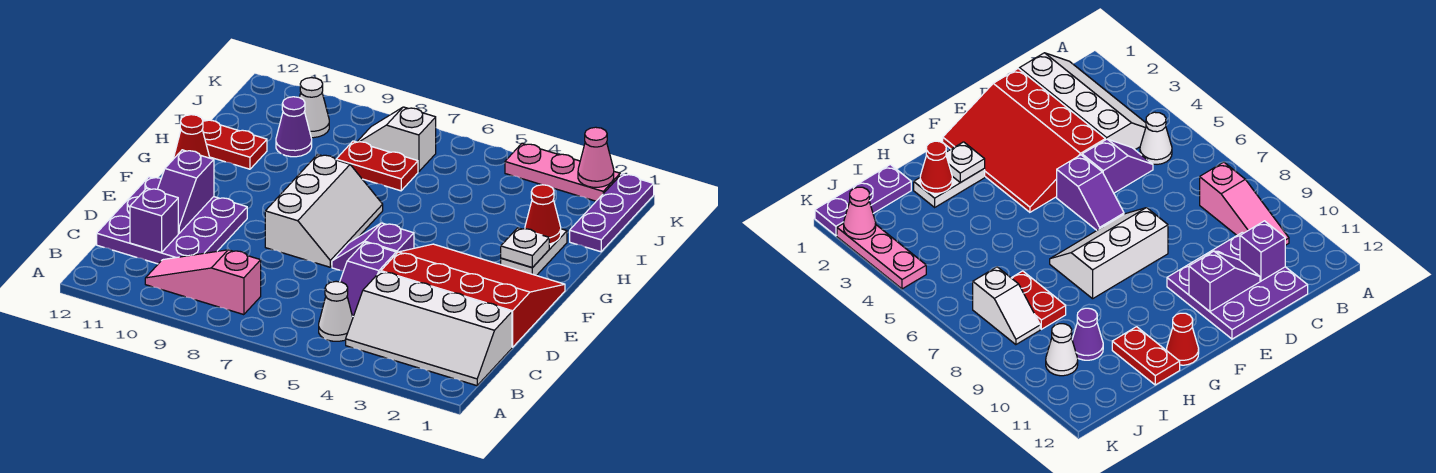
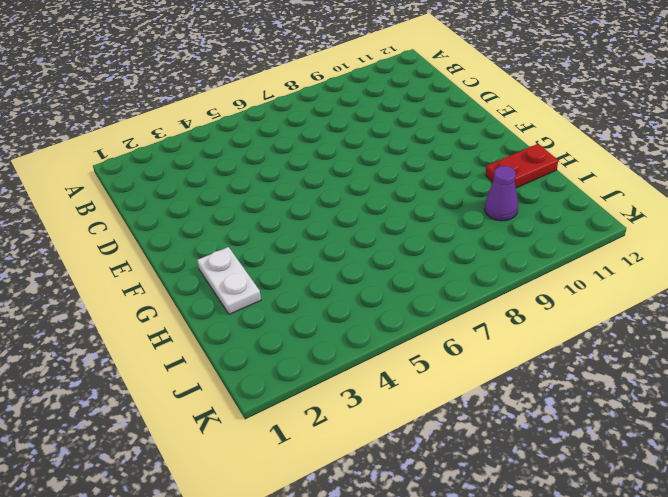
none -> white 2x4 slope [346,272,512,386]
none -> white 1x1 cone [319,281,353,341]
none -> pink 1x3 slope [145,250,261,315]

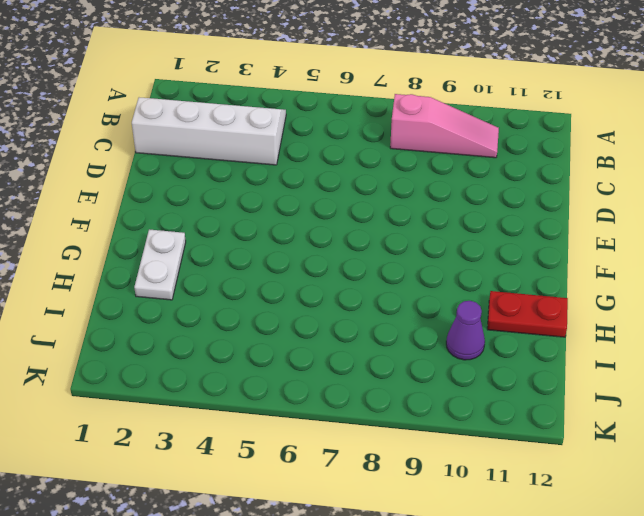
none -> white 1x1 cone [319,281,353,341]
none -> purple 1x2 slope [340,242,396,316]
none -> purple 3x3 plate [97,177,247,264]

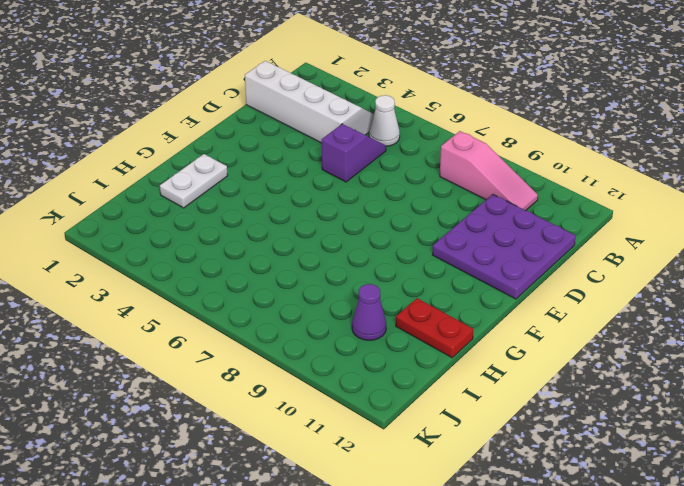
none -> red 3x4 slope [381,244,565,347]
none -> purple 1x2 slope [332,223,414,271]
none -> white 2x3 slope [265,155,383,267]

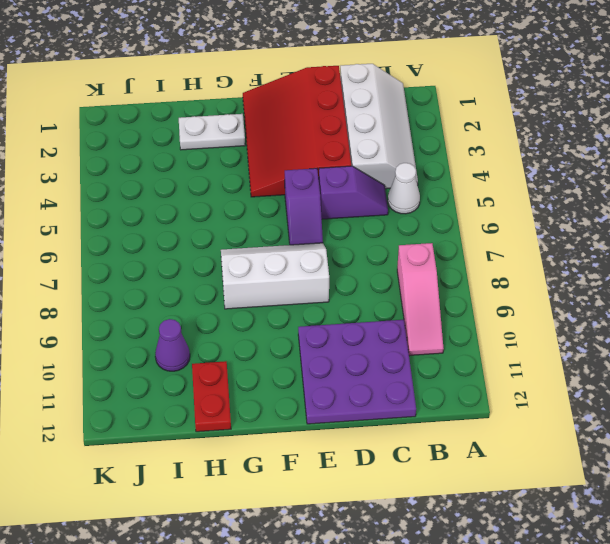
none -> red 1x1 cone [174,115,209,158]
none -> purple 1x3 plate [570,174,654,252]
none -> red 1x2 plate [336,141,418,191]

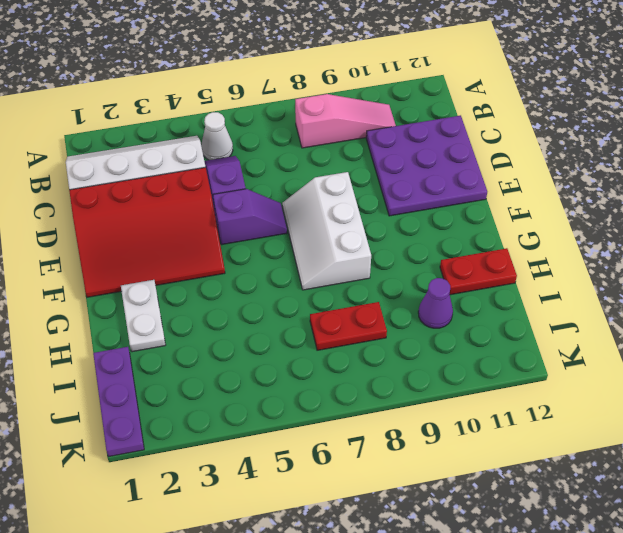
none -> red 1x1 cone [174,115,209,158]
none -> white 1x2 slope [357,107,436,172]
none -> white 1x1 cone [299,78,329,138]

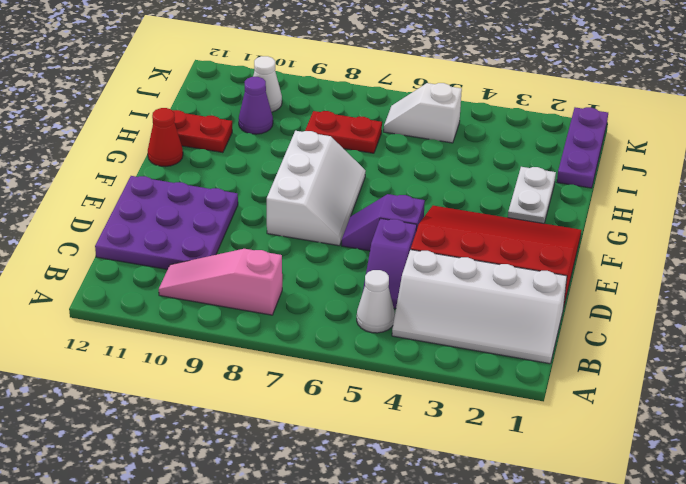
white 1x2 slope [384,83,462,143] -> white 1x2 slope moved to [357,107,436,172]
none -> pink 1x3 plate [505,143,620,201]
none -> purple 1x1 brick [130,188,178,253]
none -> purple 1x2 slope [158,150,214,233]

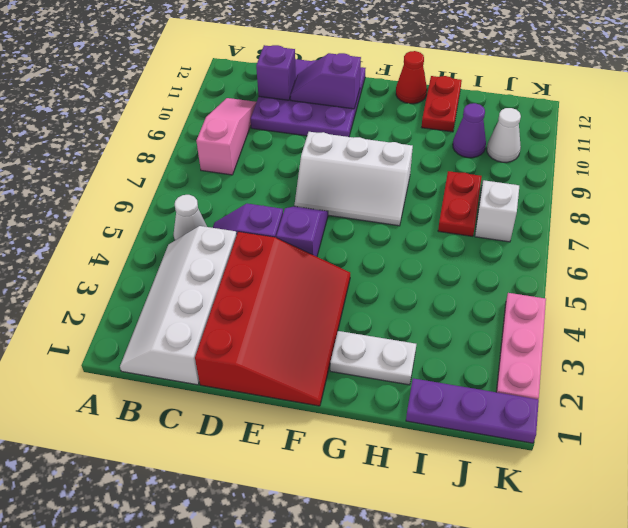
none -> white 1x1 plate [501,228,549,268]
none -> red 1x1 cone [525,185,561,244]
none -> pink 1x1 cone [578,127,614,187]

